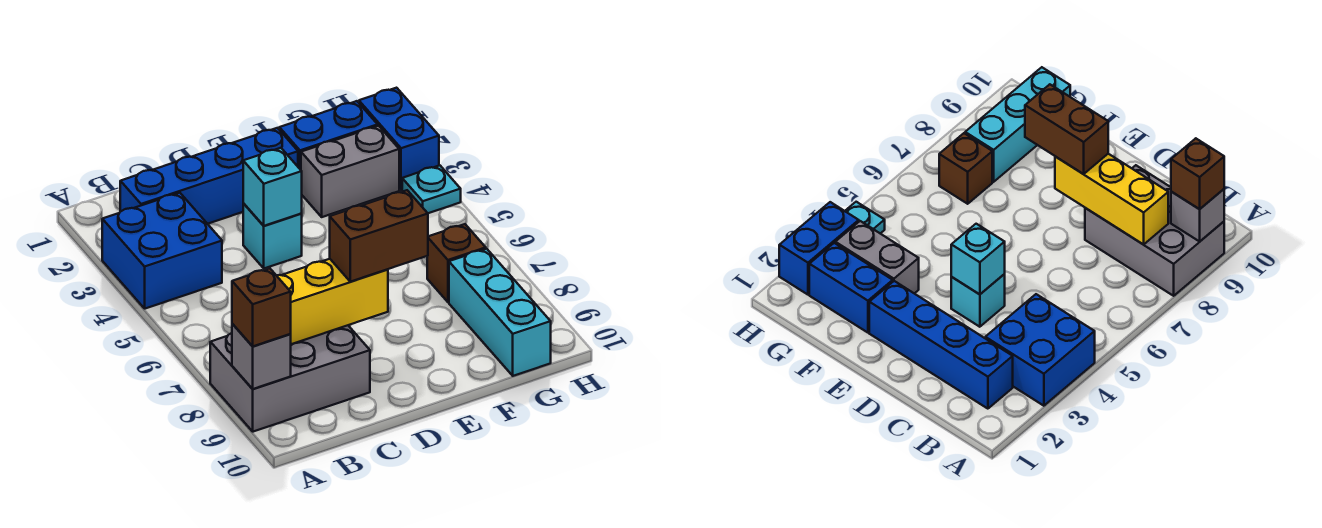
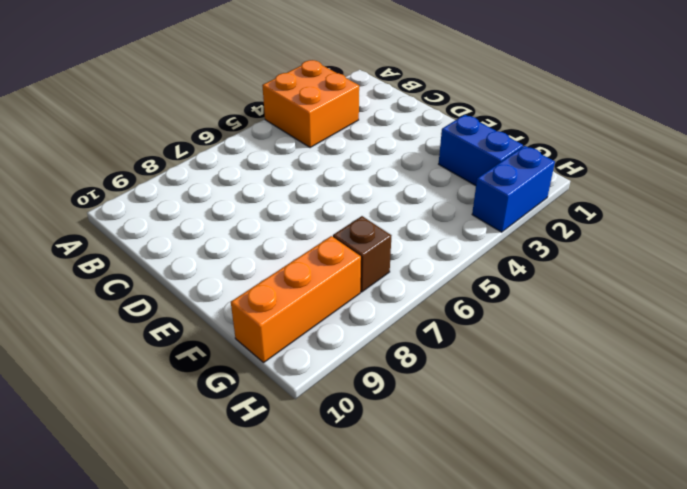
orange 2x2 brick [262,60,359,148] -> blue 2x2 brick [102,193,222,309]
orange 1x3 brick [231,236,361,362] -> cyan 1x3 brick [449,249,551,376]
none -> grey 2x3 brick [210,325,370,432]
none -> blue 1x4 brick [120,128,298,224]
none -> cyan 1x1 brick [243,203,302,268]

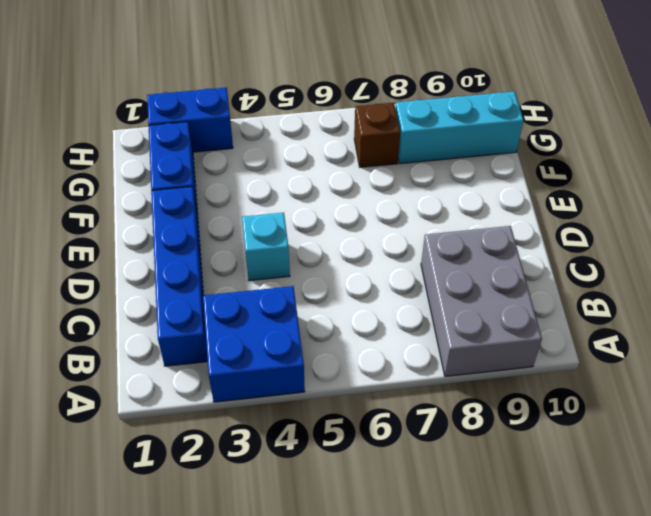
none -> grey 1x2 brick [301,126,399,217]
none -> cyan 1x1 plate [402,165,461,213]
none -> grey 1x1 brick [232,324,291,389]

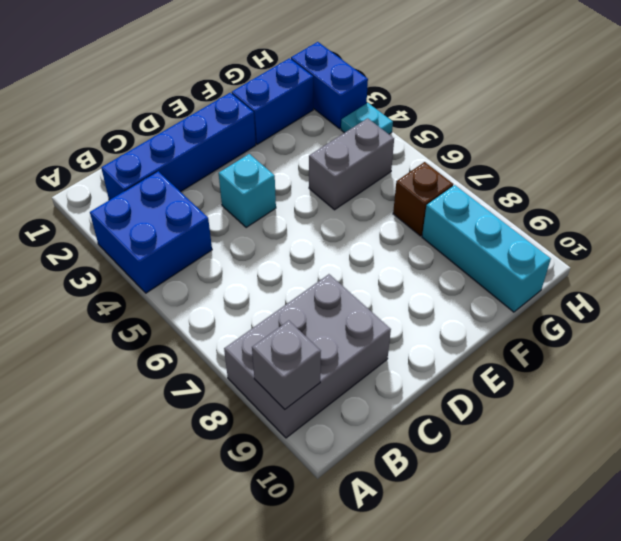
grey 1x2 brick [309,118,394,210] -> grey 1x2 brick moved to [301,126,399,217]
none -> yellow 1x3 brick [277,259,388,344]
none -> cyan 1x1 brick [243,148,302,226]
none -> brown 1x1 brick [232,268,291,346]

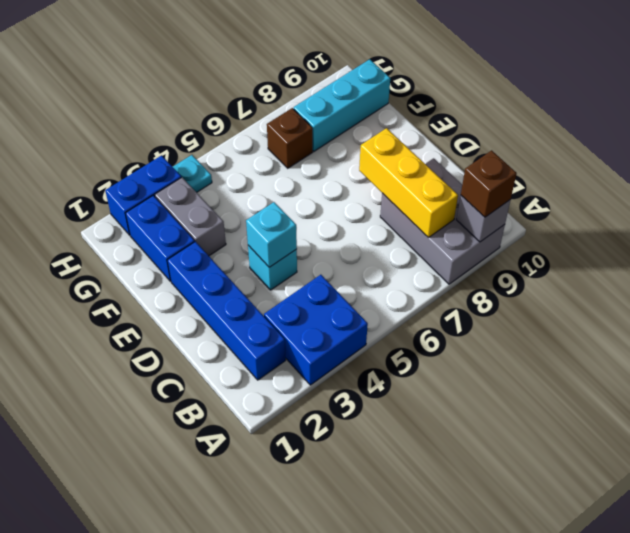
none -> brown 1x2 brick [330,190,428,282]

